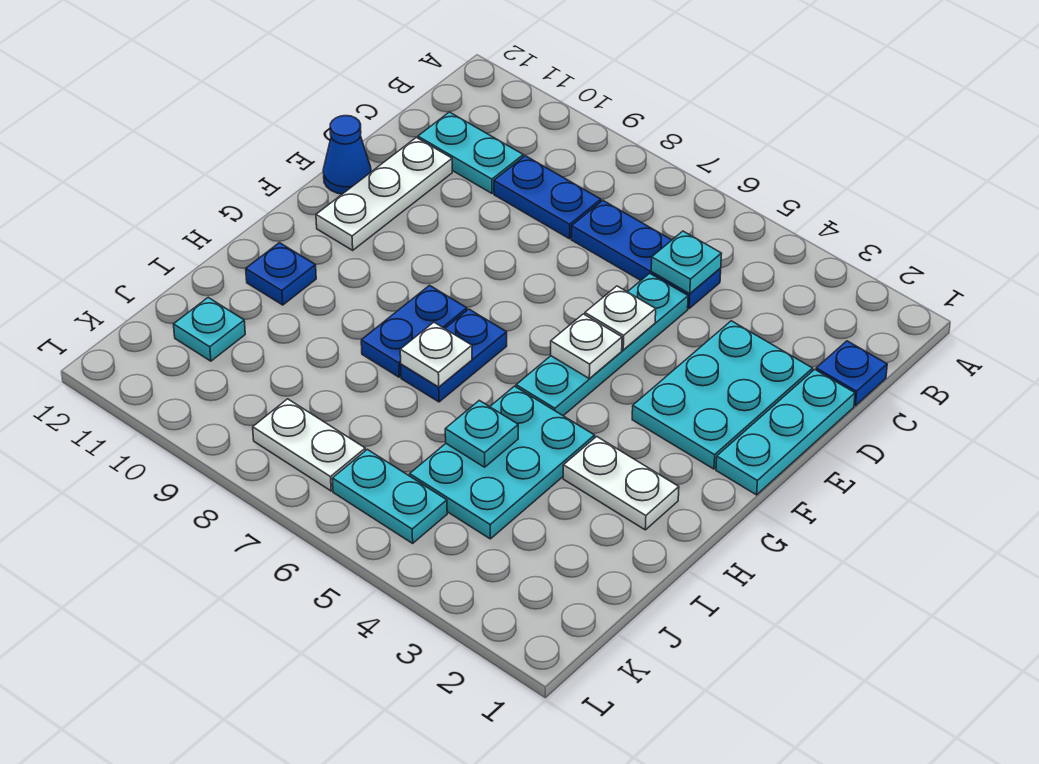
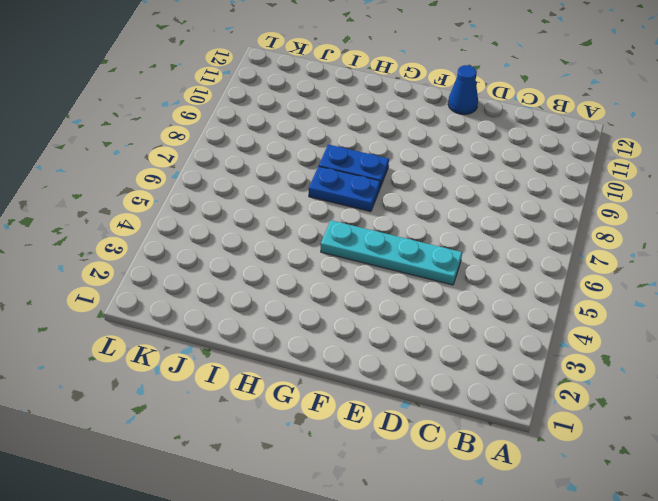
none -> blue 1x1 plate [816,341,887,406]
none -> blue 1x3 plate [571,201,721,308]
none -> blue 1x2 plate [494,156,601,239]

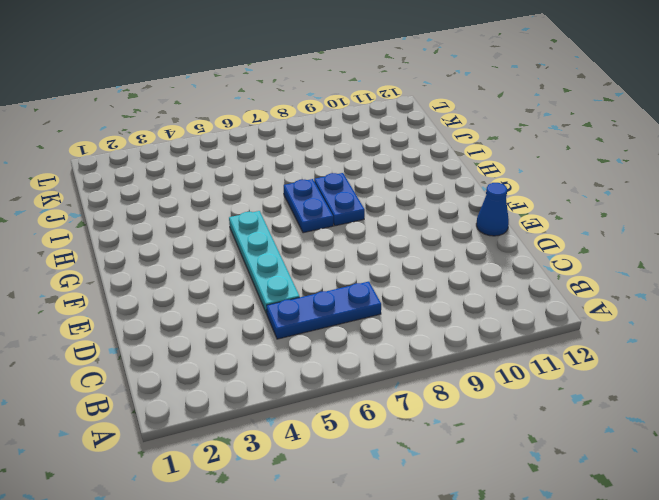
none -> blue 1x1 plate [816,341,887,406]
none -> blue 1x2 plate [494,156,601,239]
none -> cyan 1x2 plate [418,112,523,193]

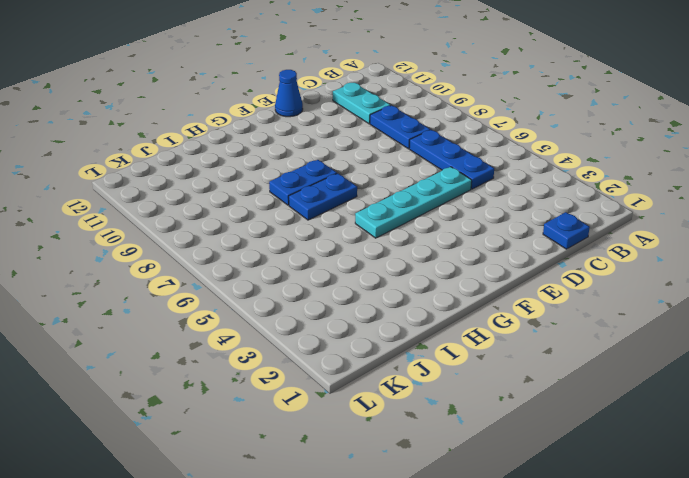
none -> cyan 1x3 plate [716,369,855,495]
none -> cyan 2x3 plate [632,321,813,469]
none -> white 1x3 plate [316,138,452,250]

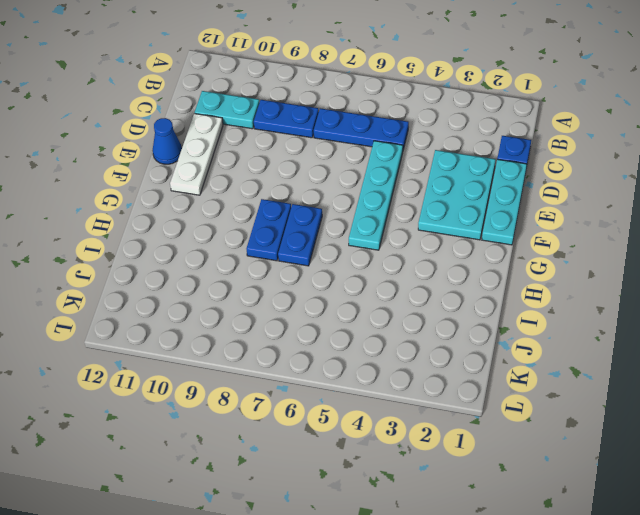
none -> white 1x2 plate [563,436,679,530]
none -> cyan 2x3 plate [410,386,595,539]
none -> blue 1x1 plate [246,243,316,305]

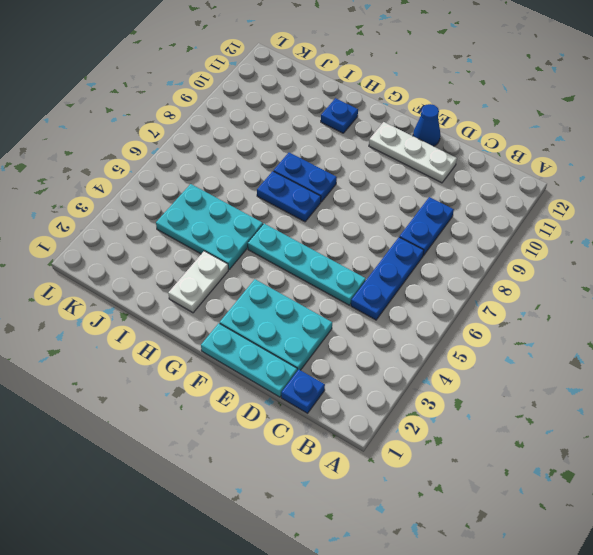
none -> cyan 1x2 plate [418,112,523,193]
none -> cyan 1x1 plate [174,298,245,361]
none -> cyan 1x2 plate [332,449,447,543]

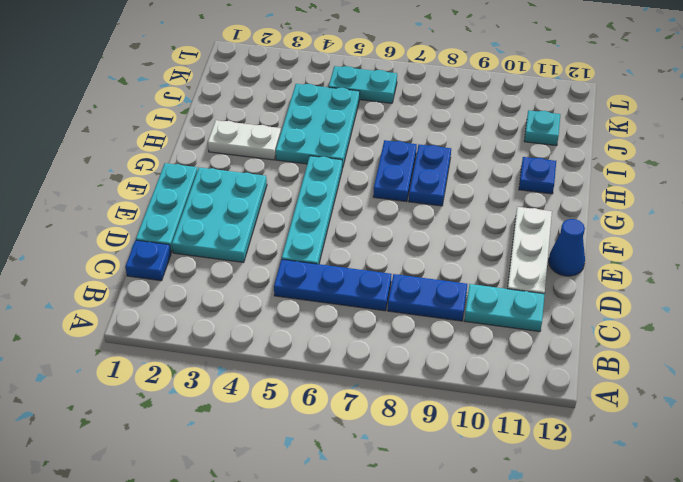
none -> white 1x2 plate [253,399,365,491]
none -> cyan 1x1 plate [651,231,722,294]
none -> white 1x1 plate [585,286,656,350]

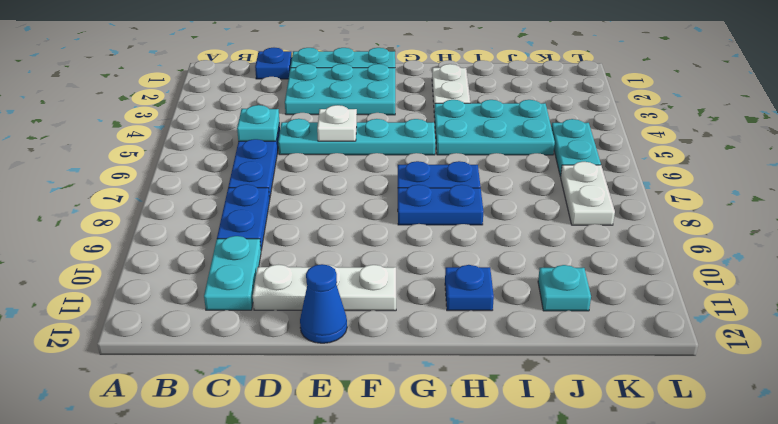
none -> white 1x1 plate [551,314,622,379]
none -> white 1x1 plate [400,322,472,387]
none -> cyan 1x1 plate [445,400,518,467]

